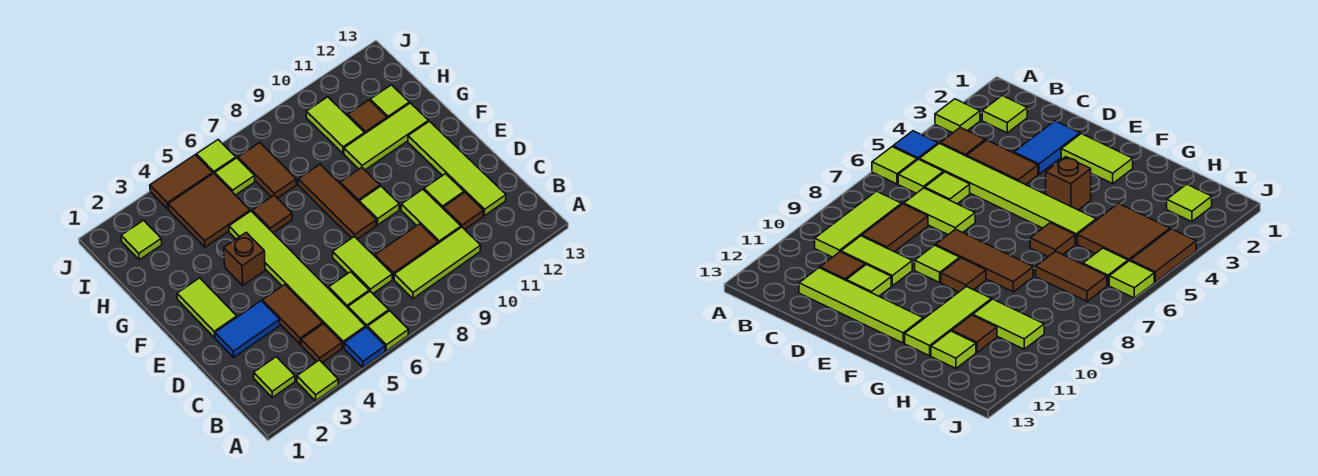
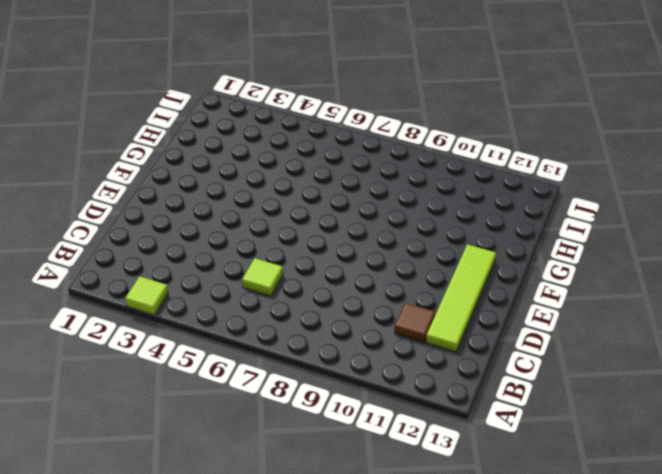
none -> blue 1x1 tile [344,327,385,367]
none -> lime 1x1 tile [368,311,409,351]
none -> lime 1x1 tile [254,357,295,397]
none -> brown 1x1 tile [301,324,342,363]

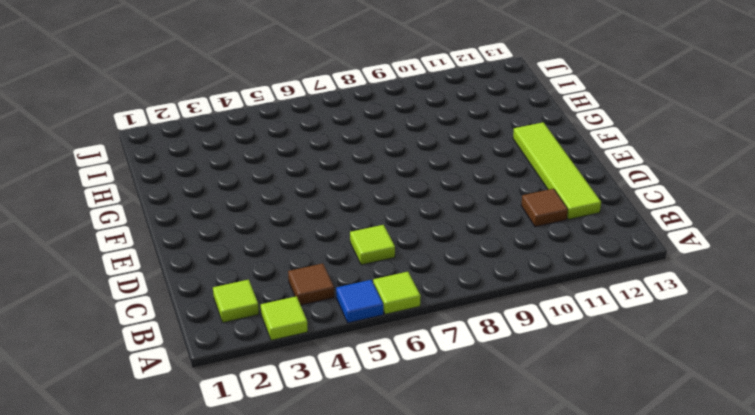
none -> lime 1x6 tile [229,211,366,348]
none -> lime 1x1 tile [348,291,389,328]
none -> lime 1x3 tile [394,227,481,299]
none -> brown 1x2 tile [263,285,323,344]

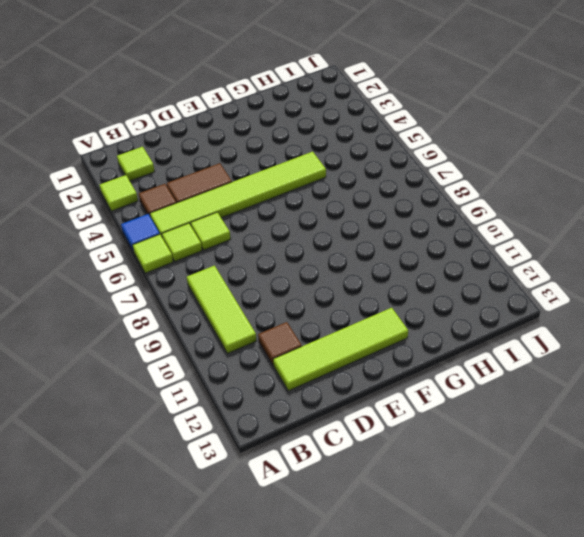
none -> lime 1x2 tile [333,236,392,293]
none -> brown 1x2 tile [375,224,438,279]
none -> lime 1x2 tile [401,189,461,243]
none -> blue 1x2 tile [215,301,280,357]

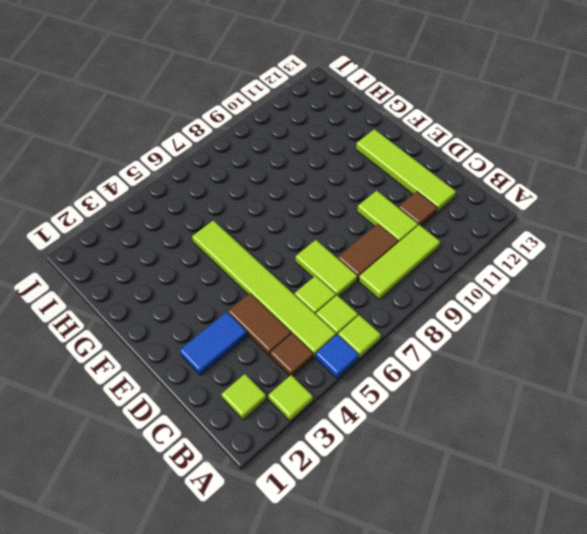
none -> lime 1x1 tile [424,174,464,208]
none -> lime 1x2 tile [177,278,237,338]
none -> brown 1x3 tile [298,164,377,239]
none -> lime 1x1 tile [359,186,399,225]

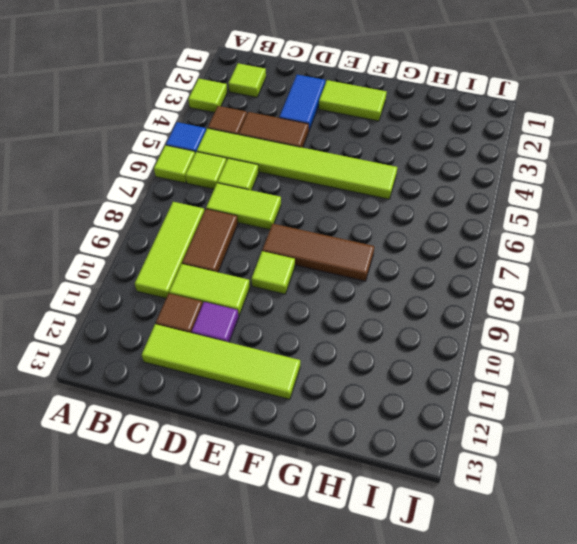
purple 1x1 tile [192,302,239,342] -> lime 1x1 tile [424,174,464,208]
none -> brown 1x1 brick [224,232,265,285]
none -> brown 1x1 tile [340,167,380,202]
none -> brown 1x1 tile [252,195,292,233]
none -> lime 1x3 tile [344,103,428,170]

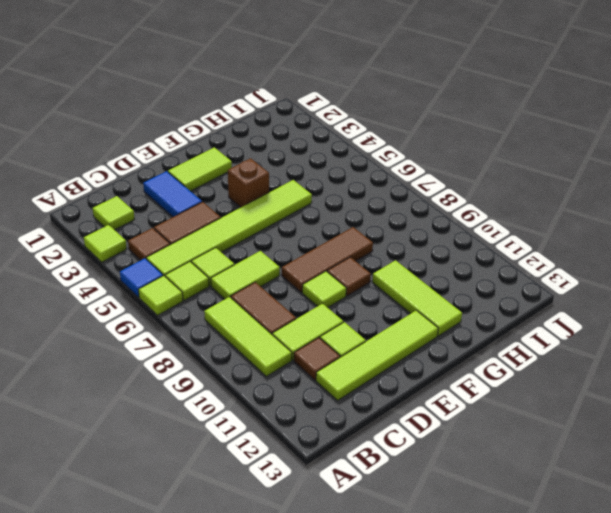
none -> brown 1x1 tile [252,195,292,233]
none -> brown 2x2 tile [168,173,250,247]
none -> brown 1x2 tile [238,143,296,198]
none -> lime 1x2 tile [306,97,365,153]

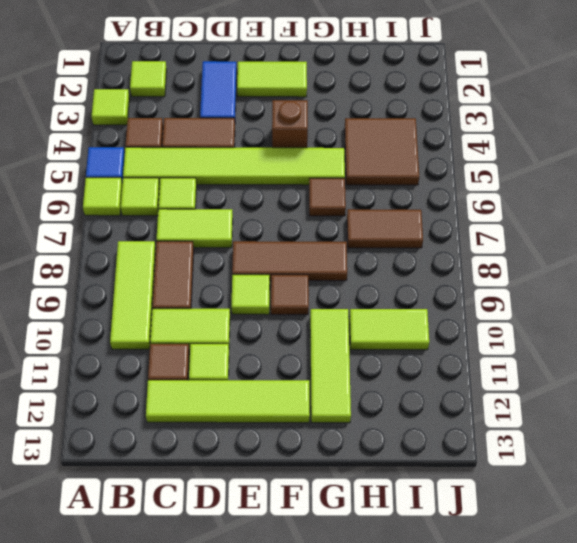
none -> brown 1x1 tile [348,100,387,133]
none -> lime 1x1 tile [370,85,409,118]
none -> lime 1x1 tile [121,220,162,260]
none -> lime 1x1 tile [215,158,255,195]

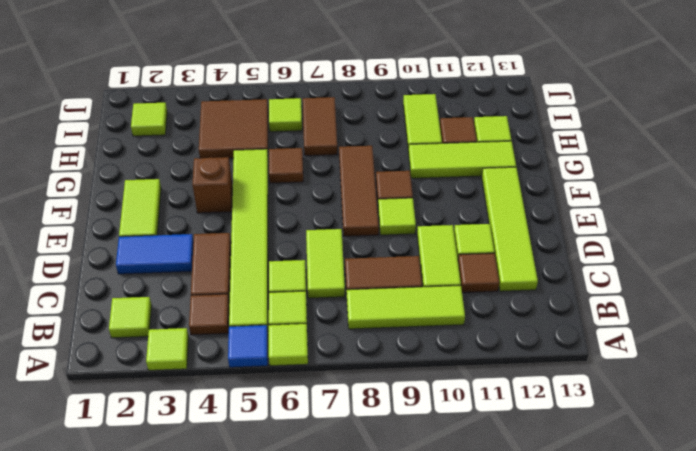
none -> brown 1x2 tile [150,155,213,209]
none -> lime 1x1 tile [196,140,236,174]

